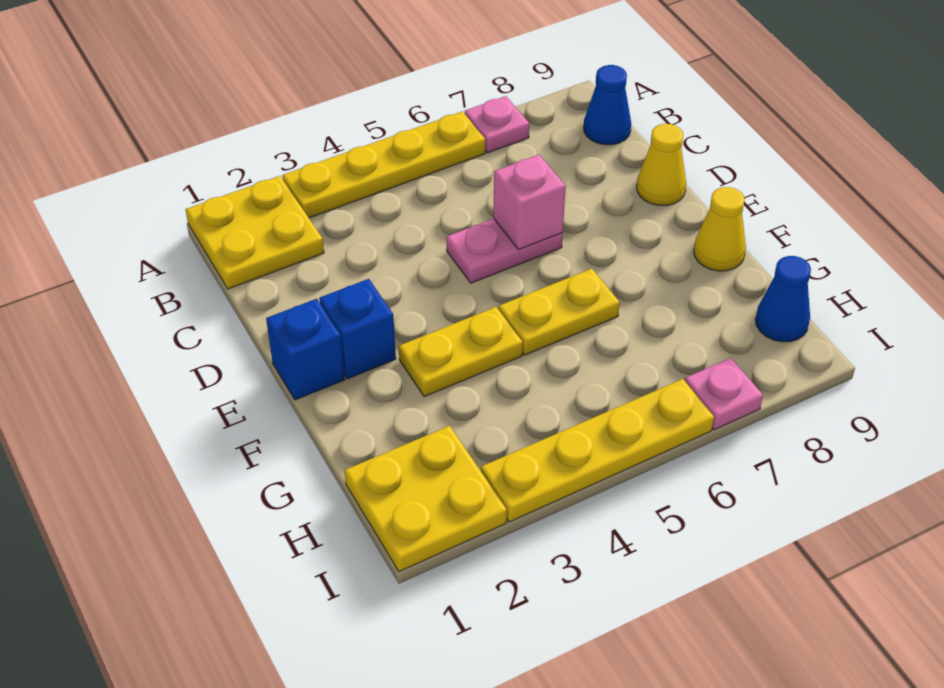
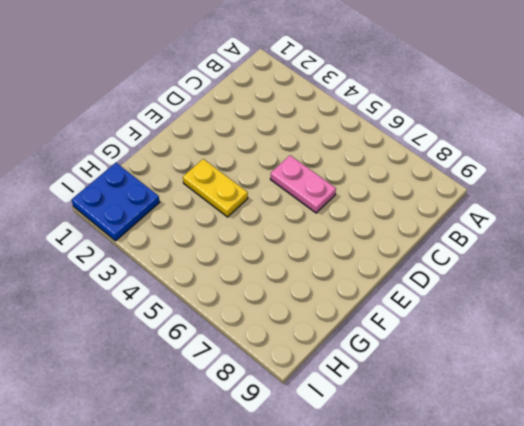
blue 2x2 plate [72,163,160,241] -> yellow 2x2 plate [344,426,507,572]
none -> yellow 2x2 plate [186,176,324,289]
none -> yellow 1x4 plate [282,111,485,218]
none -> pink 1x1 plate [465,96,529,153]

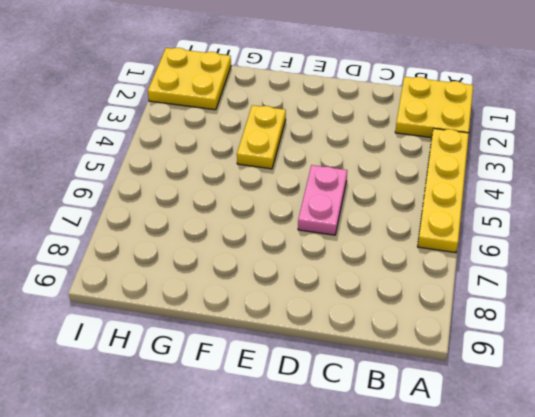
none -> pink 1x1 plate [465,96,529,153]
none -> blue 1x1 cone [584,65,631,145]
none -> yellow 1x1 cone [637,124,686,205]

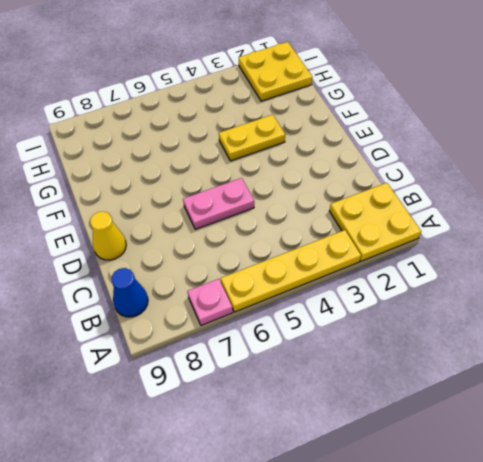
none -> blue 1x1 brick [266,299,345,400]
none -> blue 1x1 brick [319,279,396,379]
none -> yellow 1x2 plate [499,269,620,355]

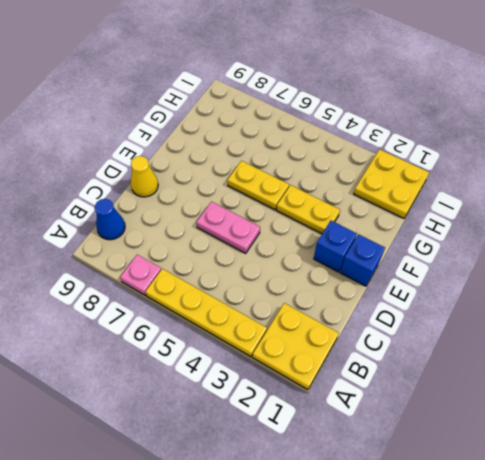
none -> yellow 1x1 cone [694,187,746,271]
none -> blue 1x1 cone [755,256,811,342]
none -> yellow 1x4 plate [481,379,714,522]

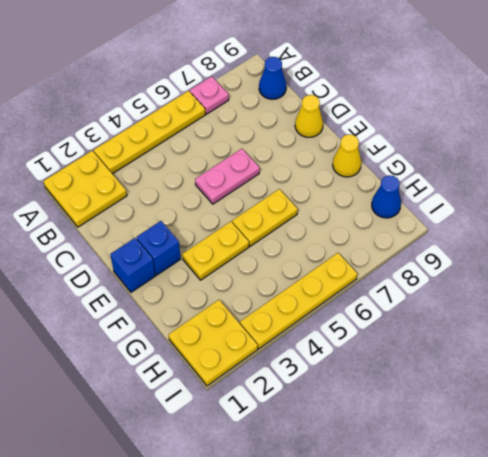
none -> pink 1x1 plate [685,358,763,430]
none -> pink 1x1 brick [493,155,566,250]

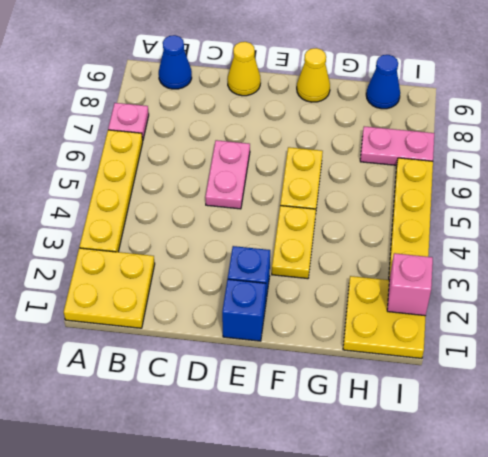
pink 1x2 plate [360,126,434,165] -> pink 1x1 plate [685,358,763,430]
pink 1x1 brick [387,253,433,316] -> pink 1x1 brick moved to [493,155,566,250]

